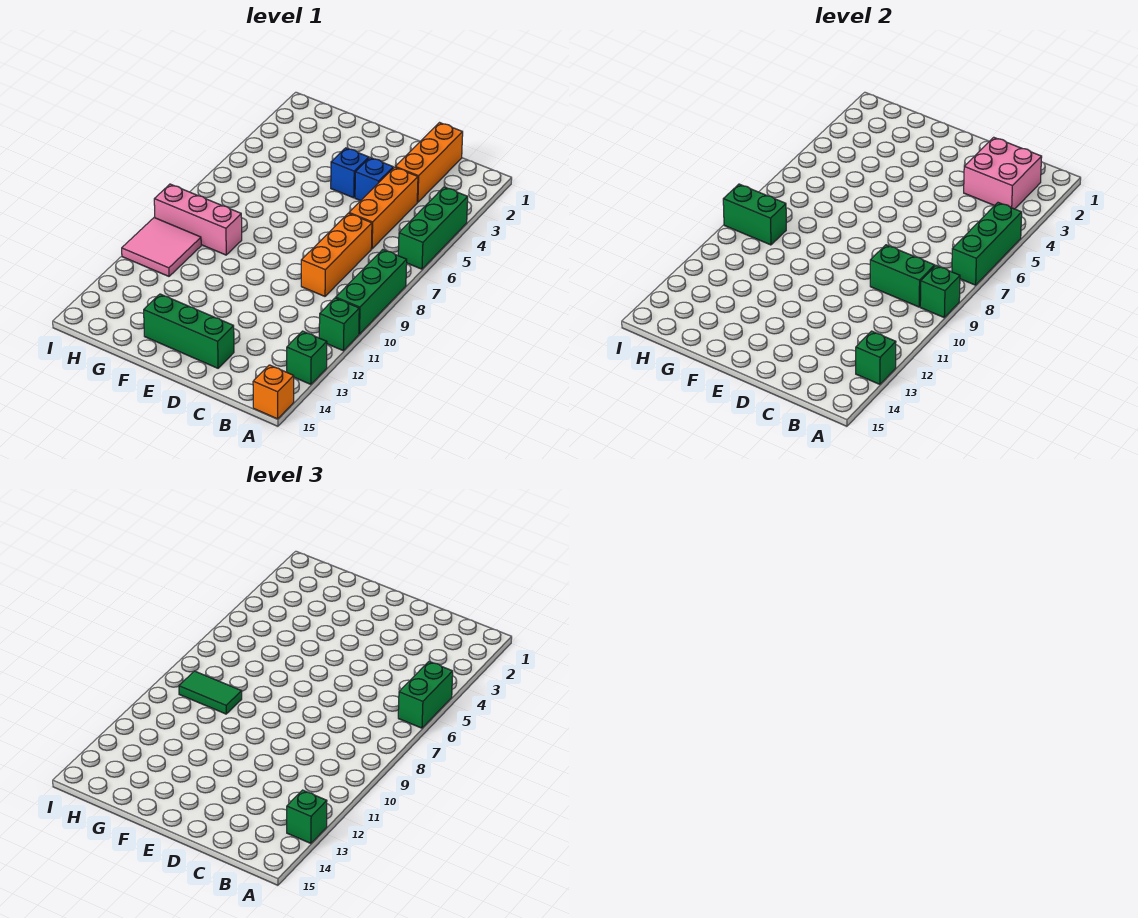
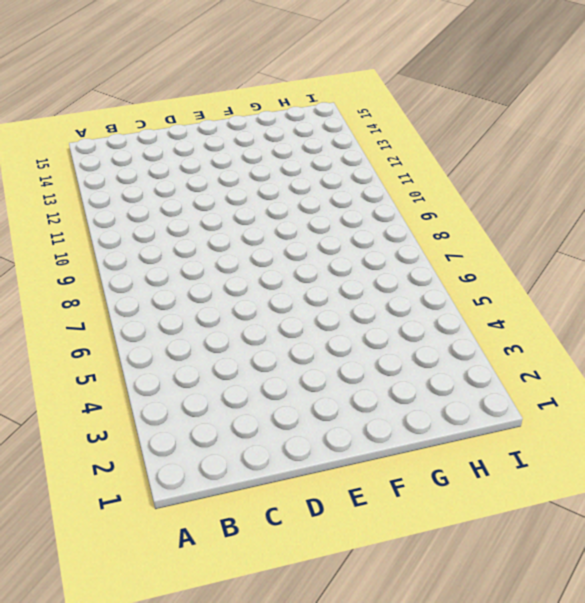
none -> green 1x3 brick [398,187,468,269]
none -> green 1x3 brick [336,250,407,334]
none -> green 1x1 brick [319,298,359,351]

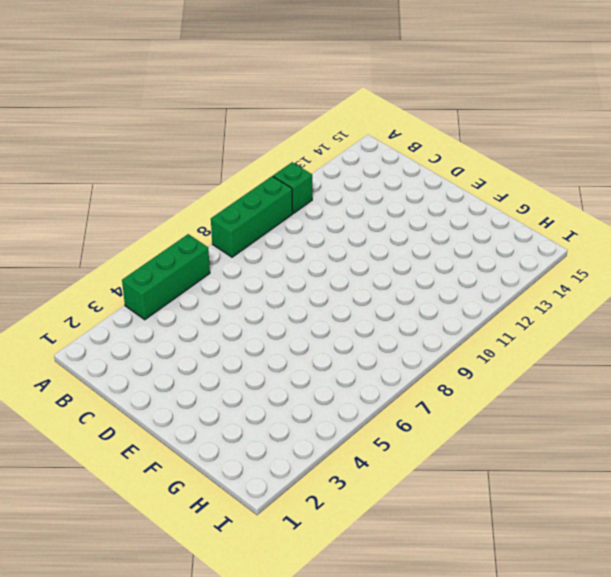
none -> green 1x1 brick [287,331,327,384]
none -> orange 1x1 brick [253,365,294,419]
none -> orange 1x3 brick [395,123,463,202]

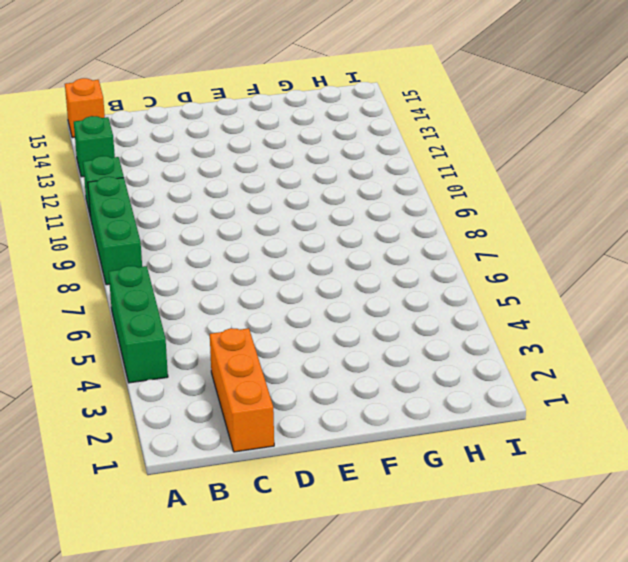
none -> orange 1x3 brick [349,167,418,249]
none -> orange 1x3 brick [301,213,372,296]
none -> blue 1x1 brick [355,158,393,201]

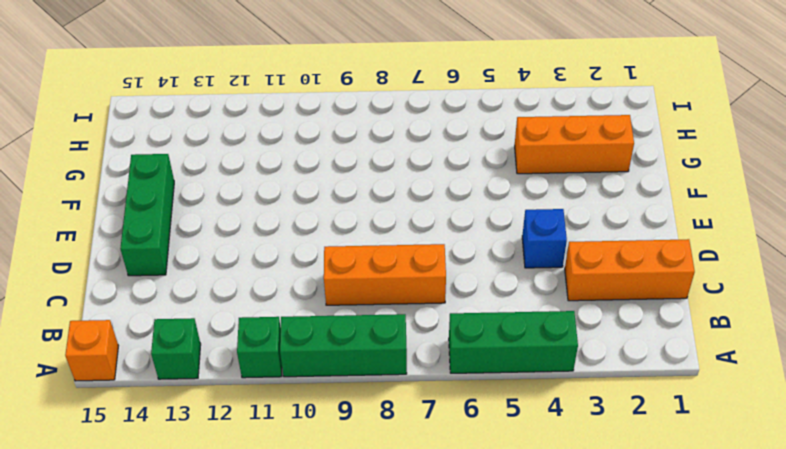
orange 1x3 brick [515,115,634,174] -> orange 1x3 brick moved to [349,167,418,249]
none -> blue 1x1 brick [331,148,369,198]
none -> pink 1x3 brick [154,184,242,255]
none -> pink 2x2 tile [122,218,201,276]

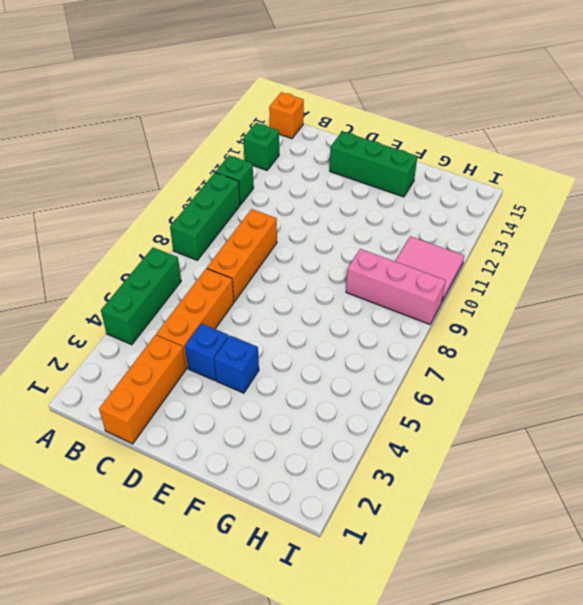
none -> green 1x3 brick [952,203,1022,285]
none -> green 1x1 brick [920,266,960,317]
none -> green 1x1 brick [856,331,896,384]

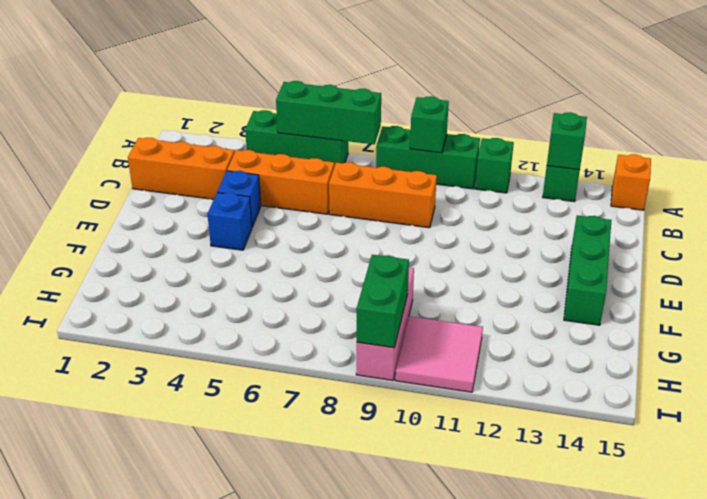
none -> pink 2x2 brick [964,137,1042,209]
none -> green 1x2 brick [870,245,935,307]
none -> green 1x2 brick [398,662,453,728]

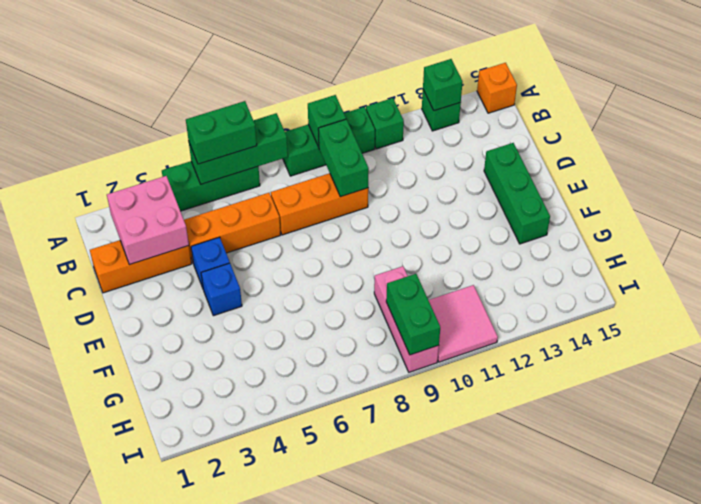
none -> green 1x1 brick [287,790,327,843]
none -> green 1x2 tile [179,671,242,714]

